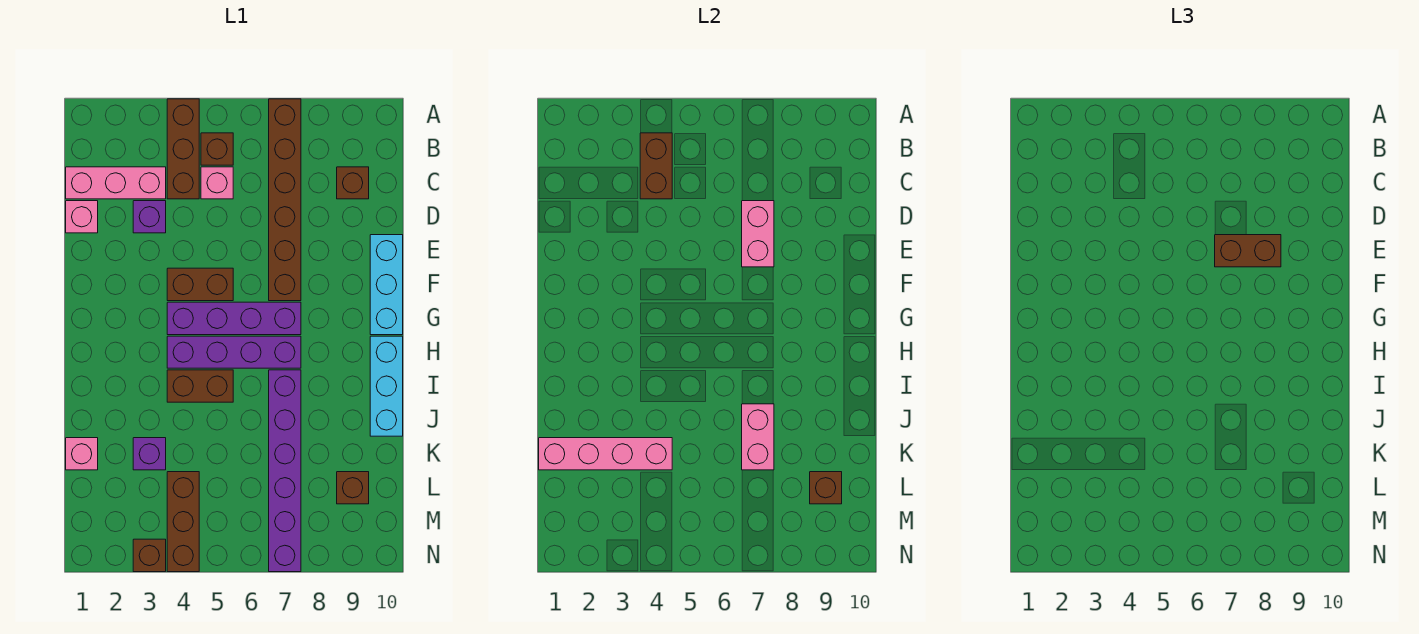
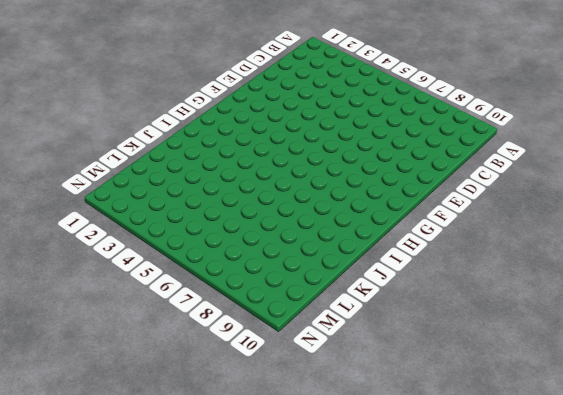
none -> brown 1x3 brick [167,99,199,199]
none -> brown 1x6 brick [269,99,301,301]
none -> brown 1x1 brick [201,133,233,165]

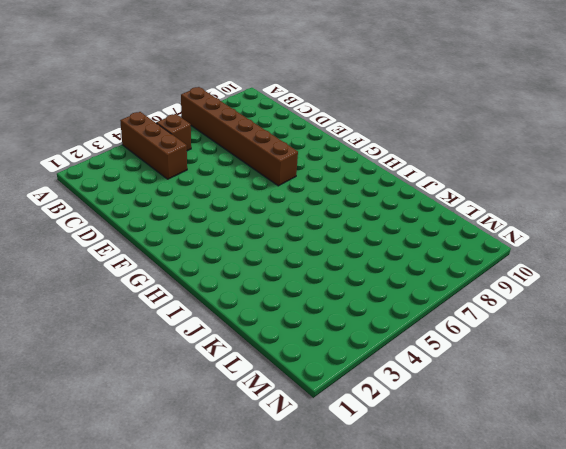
none -> pink 1x3 brick [66,167,166,199]
none -> pink 1x1 brick [201,167,233,199]
none -> brown 1x1 brick [337,167,369,199]

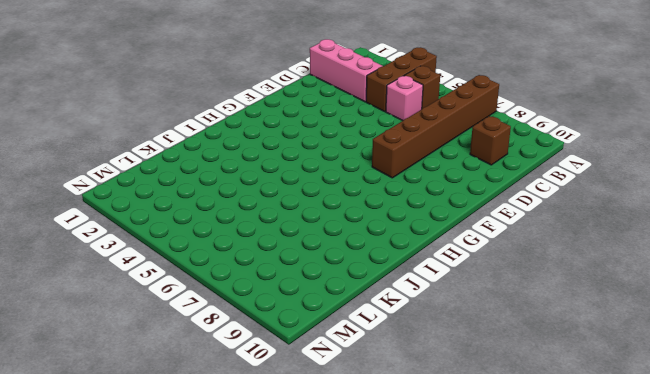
none -> pink 1x1 brick [66,201,98,233]
none -> purple 1x1 brick [133,201,166,233]
none -> cyan 1x3 brick [370,235,403,335]

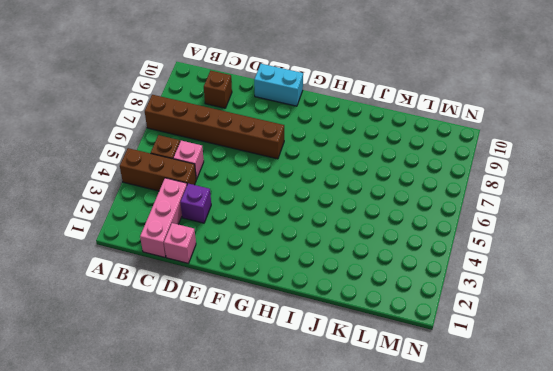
cyan 1x2 brick [254,64,303,106] -> cyan 1x3 brick [370,235,403,335]
none -> brown 1x2 brick [167,268,233,301]
none -> purple 1x4 brick [167,302,301,335]
none -> purple 1x4 brick [167,336,301,368]

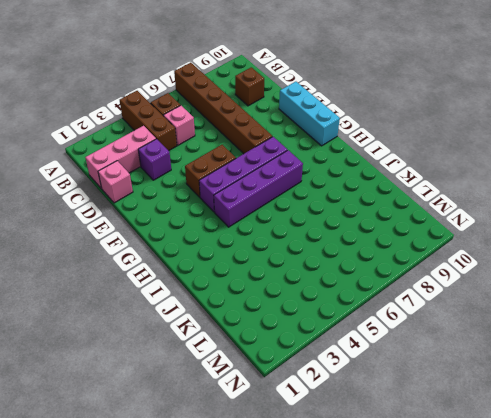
none -> cyan 1x3 brick [370,336,403,436]
none -> brown 1x2 brick [167,370,233,402]
none -> purple 1x6 brick [269,370,301,572]

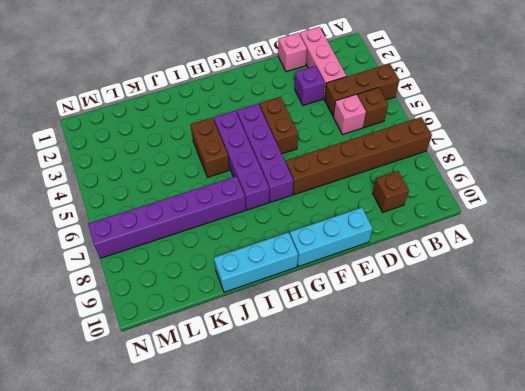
none -> pink 1x1 brick [66,438,98,470]
none -> purple 1x1 brick [133,438,166,470]
none -> brown 1x3 brick [167,472,199,572]

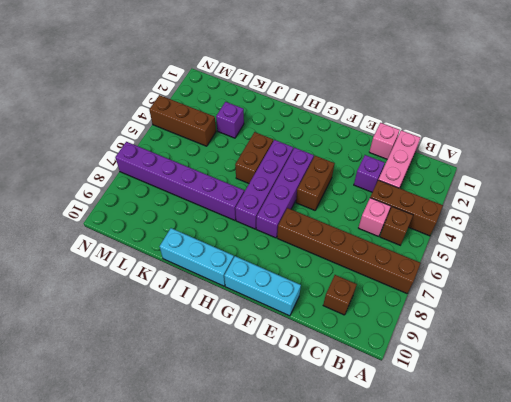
none -> pink 1x1 brick [66,438,98,470]
none -> brown 1x1 brick [337,472,369,504]
none -> brown 1x1 brick [133,539,166,572]

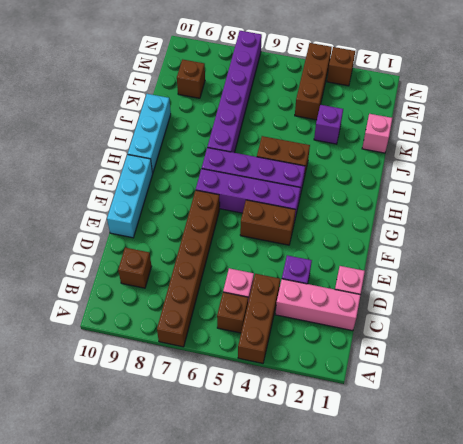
none -> brown 1x2 brick [640,133,672,199]
none -> pink 1x2 brick [742,201,774,267]
none -> pink 1x2 brick [742,404,774,470]

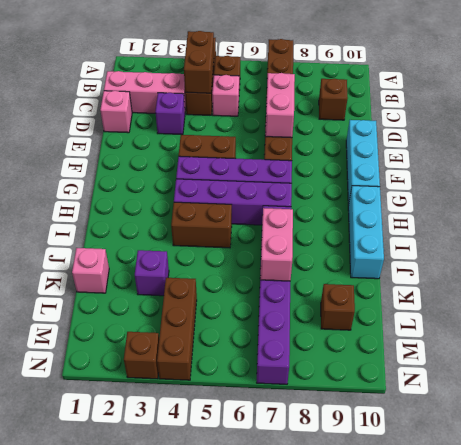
none -> pink 1x4 brick [539,438,672,470]
none -> brown 1x1 brick [810,472,842,504]
none -> brown 1x2 brick [1215,235,1281,267]

